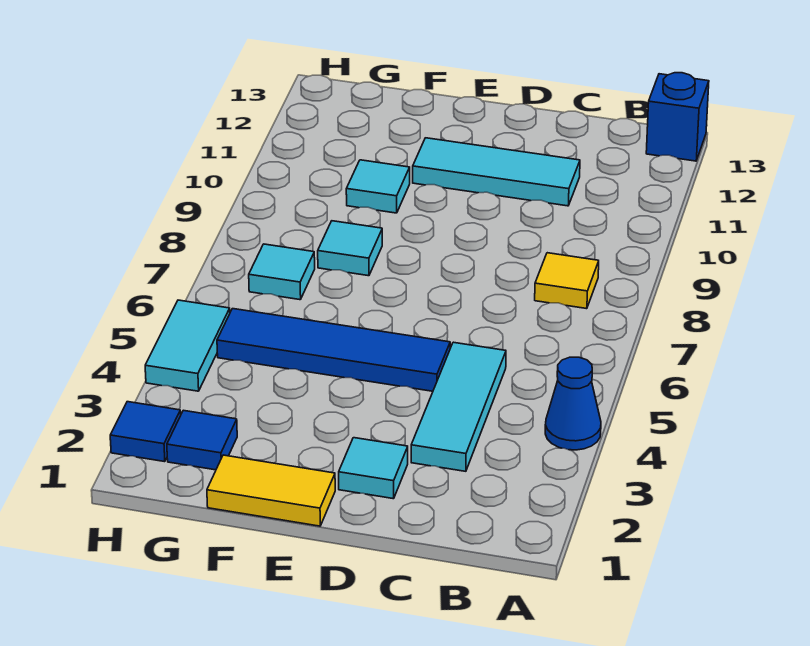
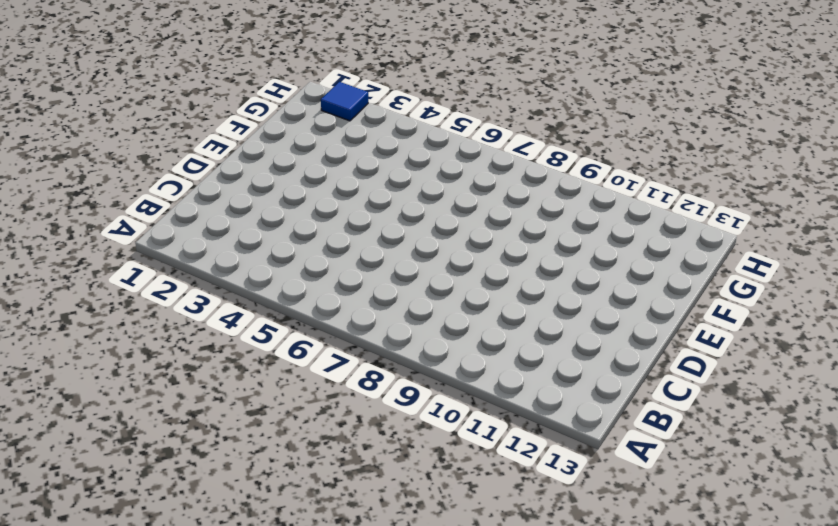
none -> blue 1x1 cone [545,357,601,450]
none -> blue 1x1 brick [646,73,709,161]
none -> yellow 1x1 tile [535,253,599,309]

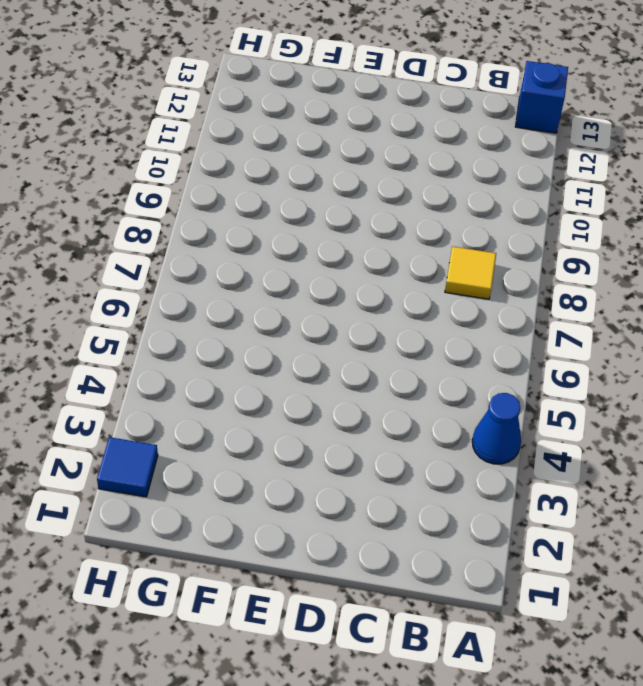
none -> cyan 1x3 tile [411,342,506,471]
none -> cyan 1x3 tile [413,138,580,206]
none -> cyan 1x1 tile [339,438,408,499]

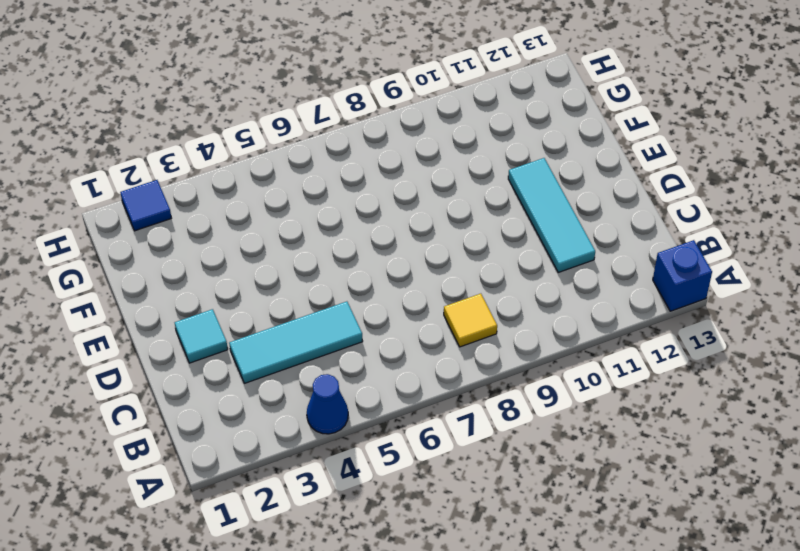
none -> blue 1x4 tile [217,309,450,391]
none -> yellow 1x2 tile [207,455,335,526]
none -> cyan 1x1 tile [318,221,382,276]

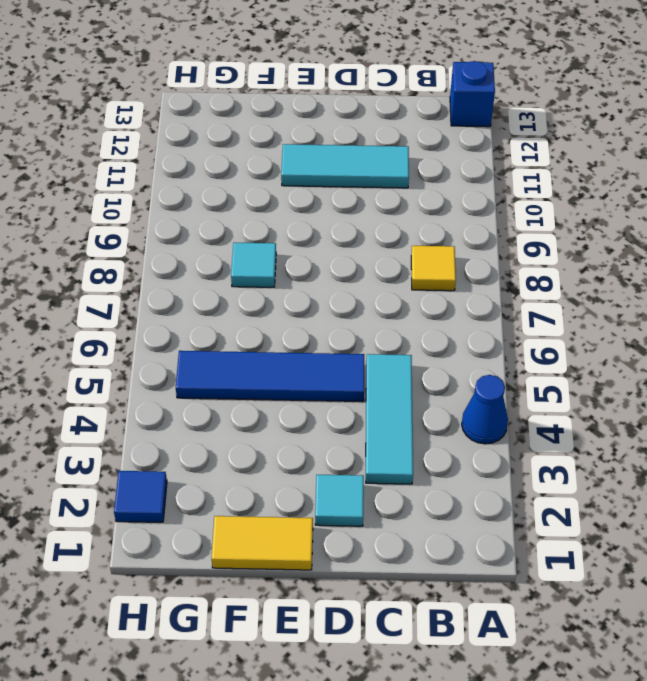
none -> cyan 1x1 tile [346,160,410,213]
none -> blue 1x1 tile [167,410,237,470]
none -> cyan 1x1 tile [249,244,315,300]

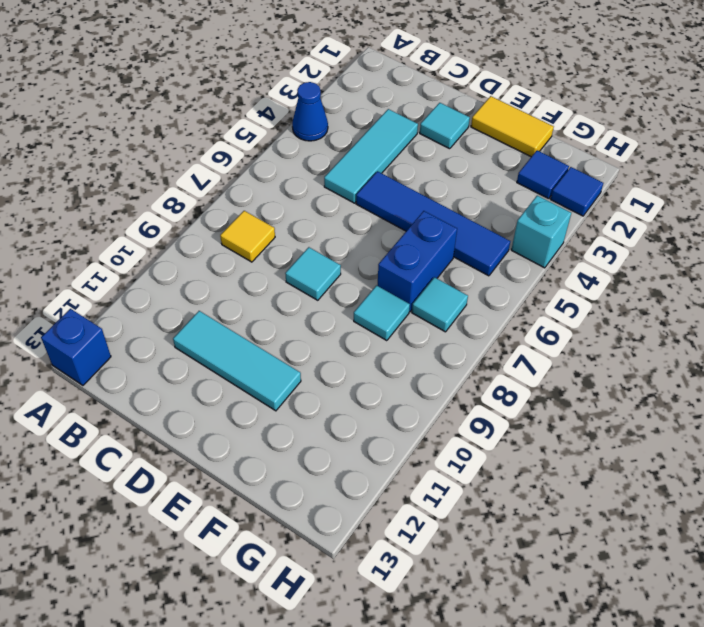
cyan 1x1 tile [285,247,341,300] -> cyan 1x1 tile moved to [346,160,410,213]
blue 1x2 brick [377,211,457,312] -> none
cyan 1x1 brick [511,196,571,268] -> cyan 1x2 tile [145,300,230,391]

